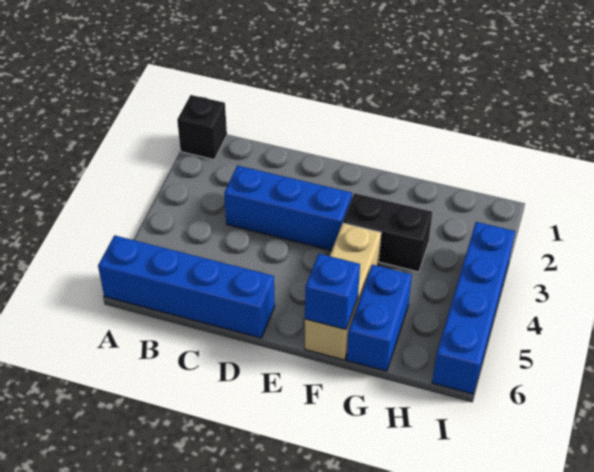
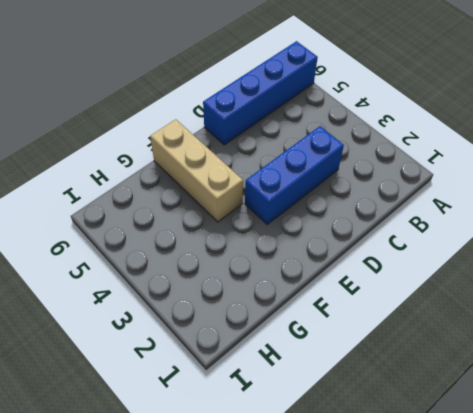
none -> black 1x1 brick [177,95,227,160]
none -> black 1x2 brick [343,193,433,272]

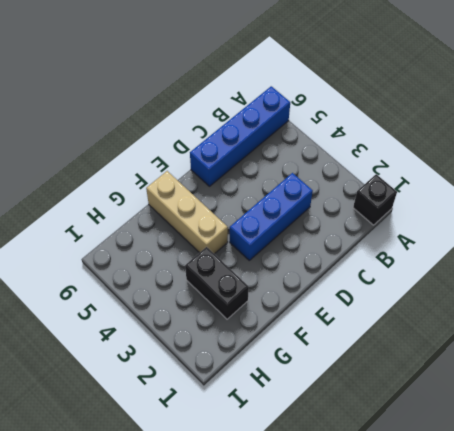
black 1x2 brick [185,247,249,319] -> black 1x2 brick turned to [343,193,433,272]
none -> blue 1x2 brick [347,265,412,371]
none -> blue 1x4 brick [432,222,515,394]

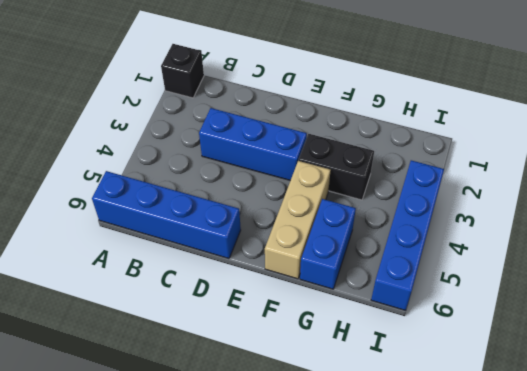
none -> blue 1x1 brick [305,254,360,329]

